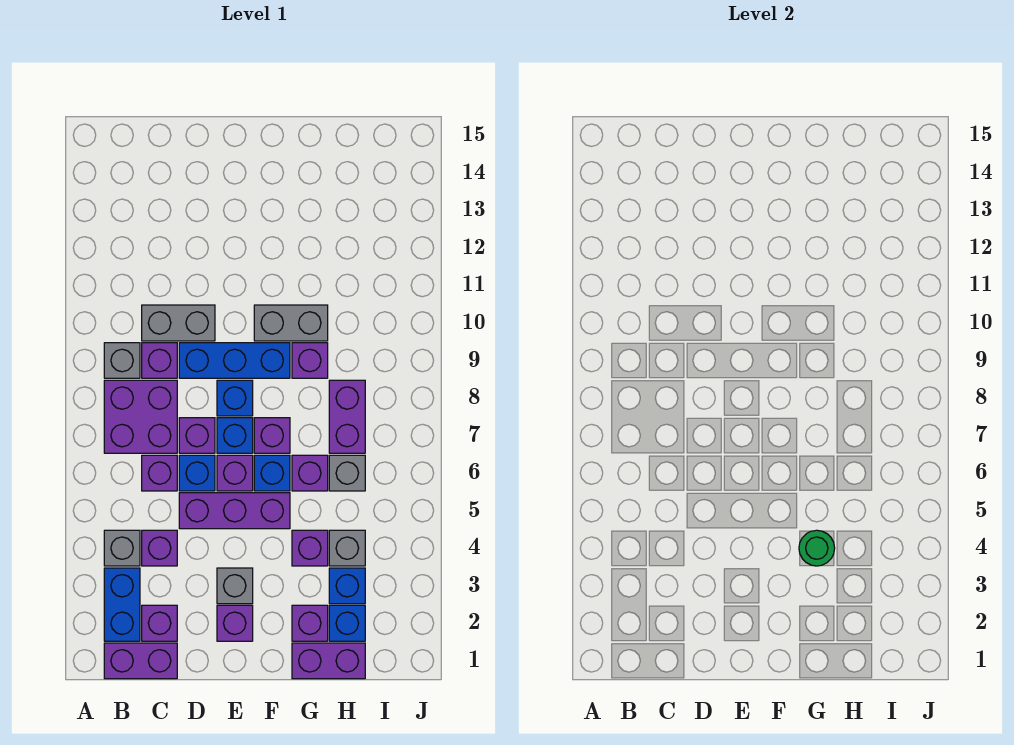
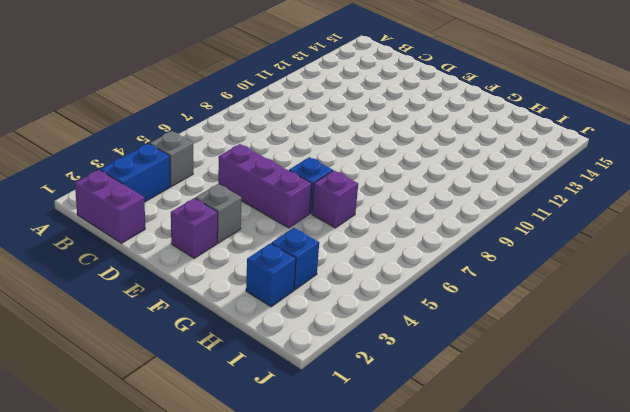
none -> purple 2x2 brick [104,380,177,453]
none -> grey 1x1 brick [104,343,140,378]
none -> purple 1x1 brick [142,605,177,641]
none -> purple 1x1 brick [142,530,177,566]

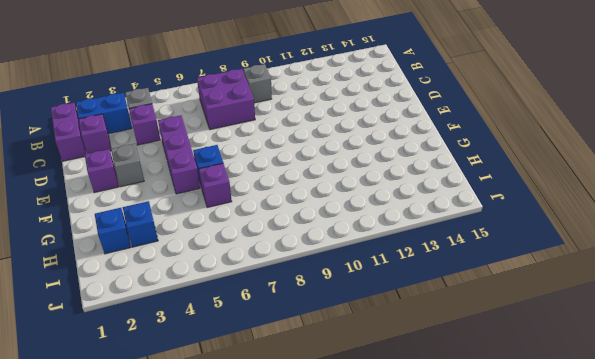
none -> purple 1x1 brick [142,455,177,491]
none -> purple 1x1 brick [142,343,177,378]
none -> grey 1x2 brick [142,305,215,341]
none -> blue 1x1 brick [179,455,215,491]

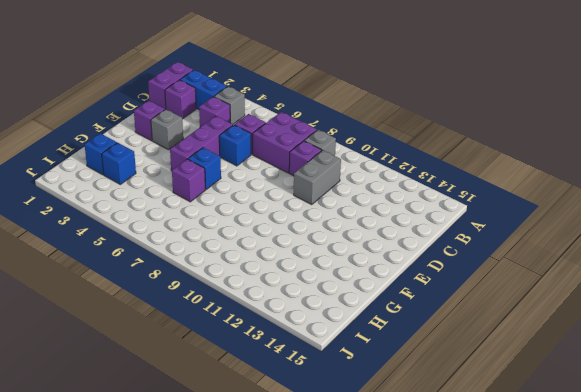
none -> purple 1x1 brick [179,418,215,453]
none -> blue 1x3 brick [179,343,290,378]
none -> purple 1x1 brick [217,455,253,491]
none -> blue 1x1 brick [217,418,253,453]

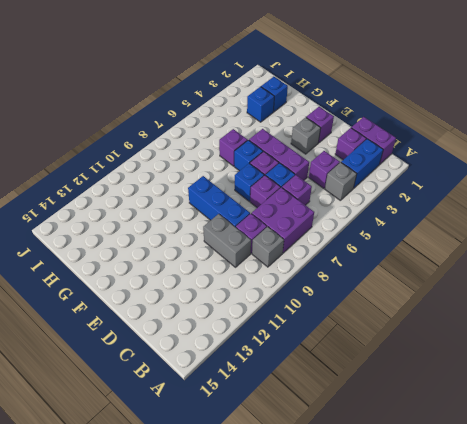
none -> blue 1x1 brick [217,380,253,416]
none -> purple 1x1 brick [254,418,290,453]
none -> grey 1x2 brick [254,305,328,341]
none -> purple 1x2 brick [292,643,365,679]

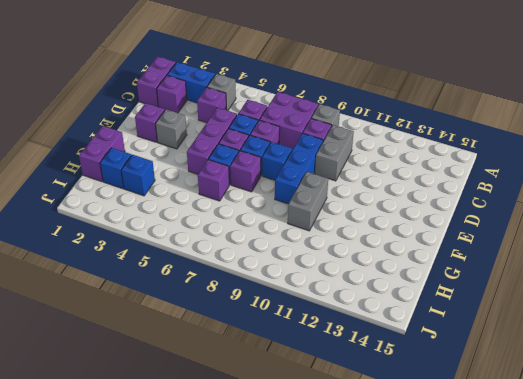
none -> purple 1x1 brick [292,605,328,641]
none -> purple 1x1 brick [292,530,328,566]
none -> purple 1x1 brick [292,343,328,378]
none -> grey 1x1 brick [329,530,365,566]

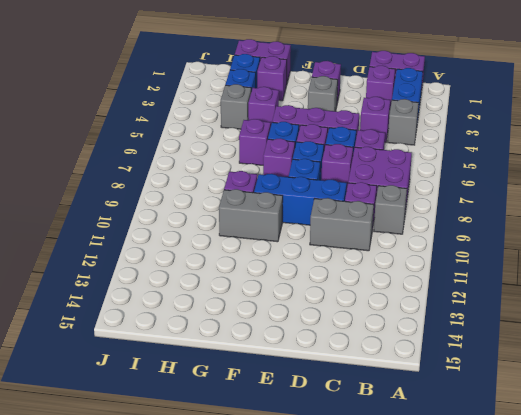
none -> grey 1x1 brick [329,455,365,491]
none -> purple 1x2 brick [329,380,365,453]
none -> green 1x1 round brick [799,530,835,566]

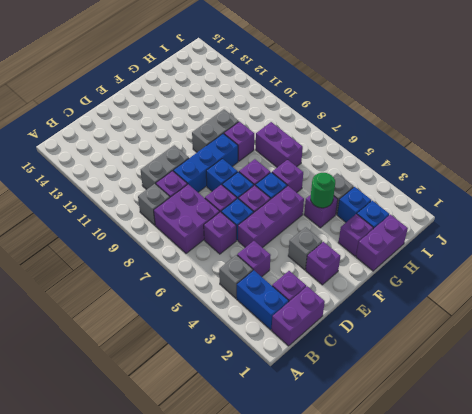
none -> grey 1x1 brick [329,455,365,491]

